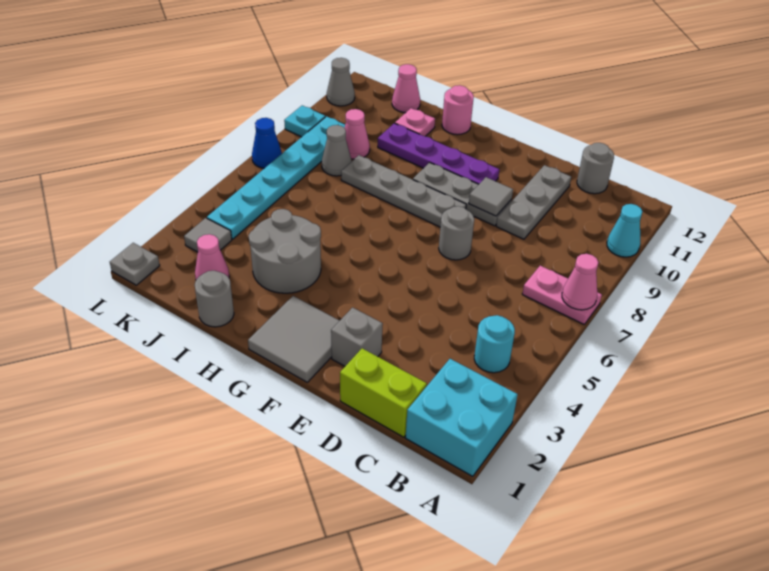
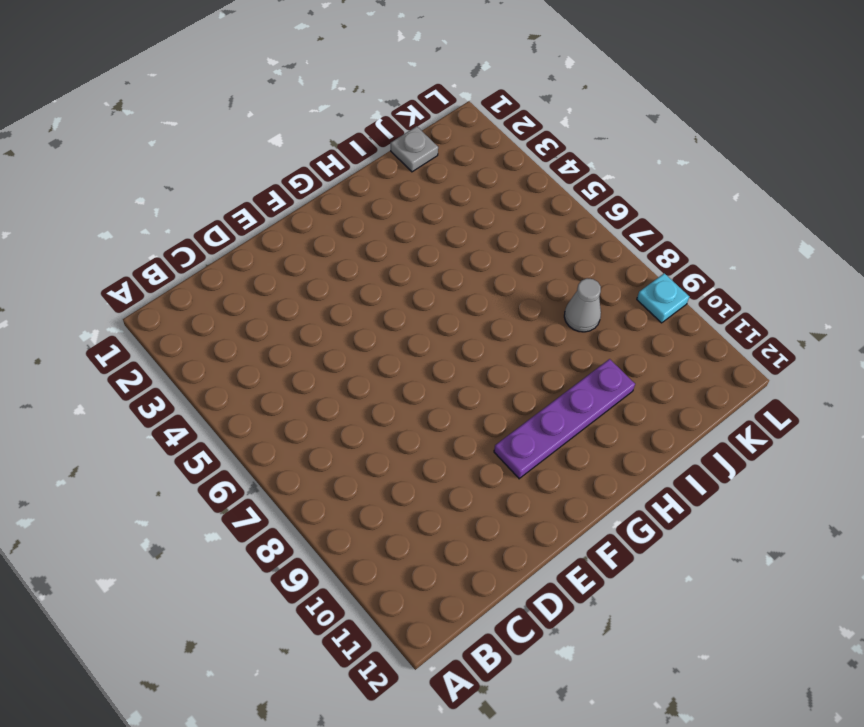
grey 1x1 plate [391,126,438,172] -> grey 1x1 plate moved to [110,243,160,285]
none -> cyan 2x2 brick [406,359,518,477]
none -> pink 1x2 plate [522,266,602,324]
none -> cyan 1x1 cone [607,204,643,257]

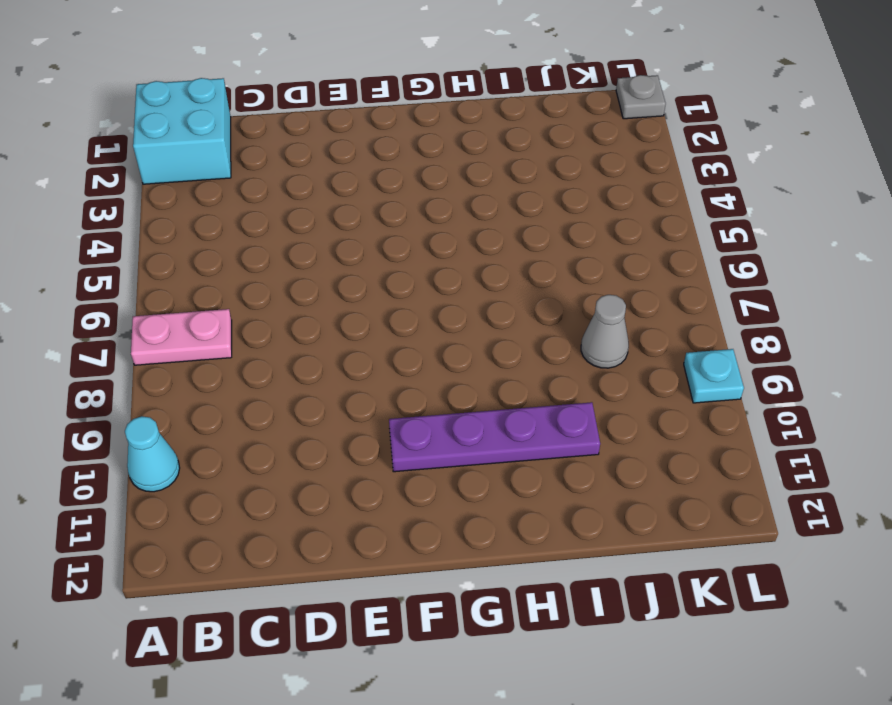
none -> cyan 1x1 round brick [474,315,515,373]
none -> lime 1x2 brick [340,348,427,437]
none -> grey 1x1 round brick [577,143,614,194]

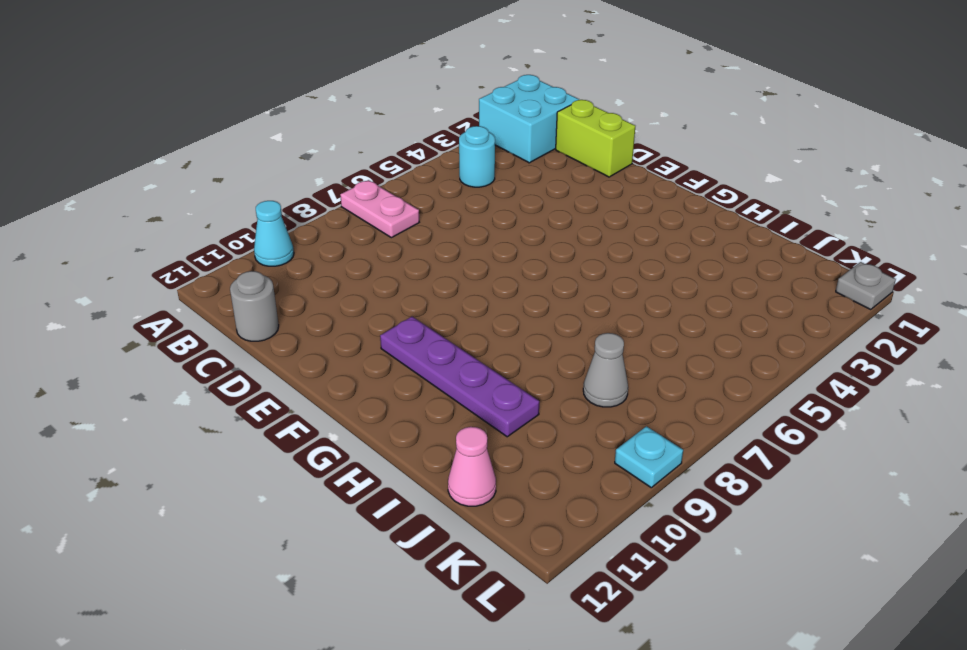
none -> grey 1x3 plate [496,165,571,239]
none -> grey 1x1 brick [331,308,383,366]
none -> grey 1x1 round brick [439,206,474,260]

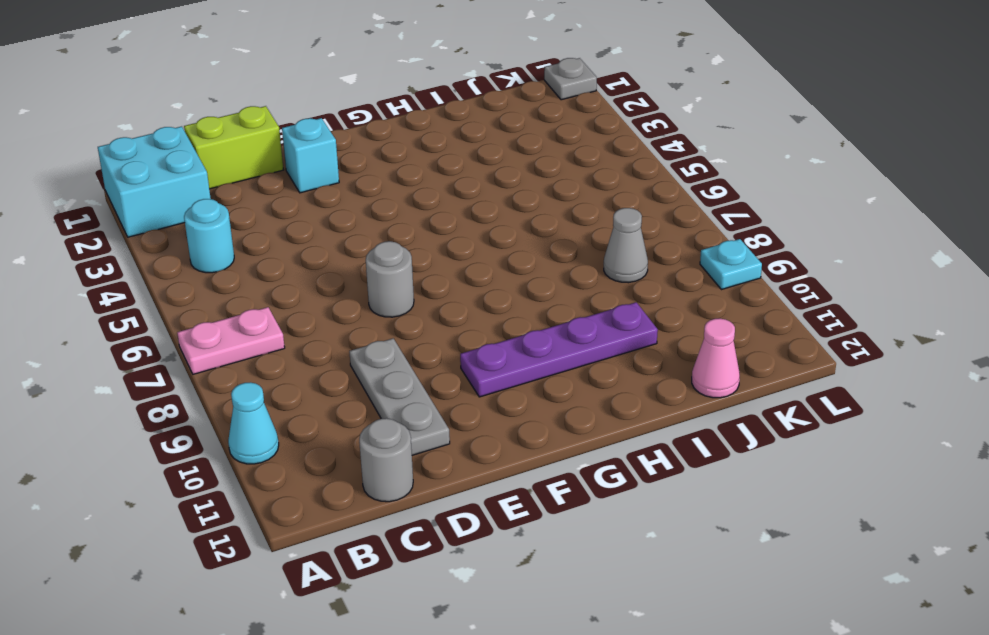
cyan 1x1 brick [282,118,339,193] -> grey 1x1 brick [331,308,383,366]
none -> grey 1x3 plate [413,162,512,226]
none -> grey 2x2 tile [248,296,339,382]
none -> grey 1x4 plate [341,155,466,227]

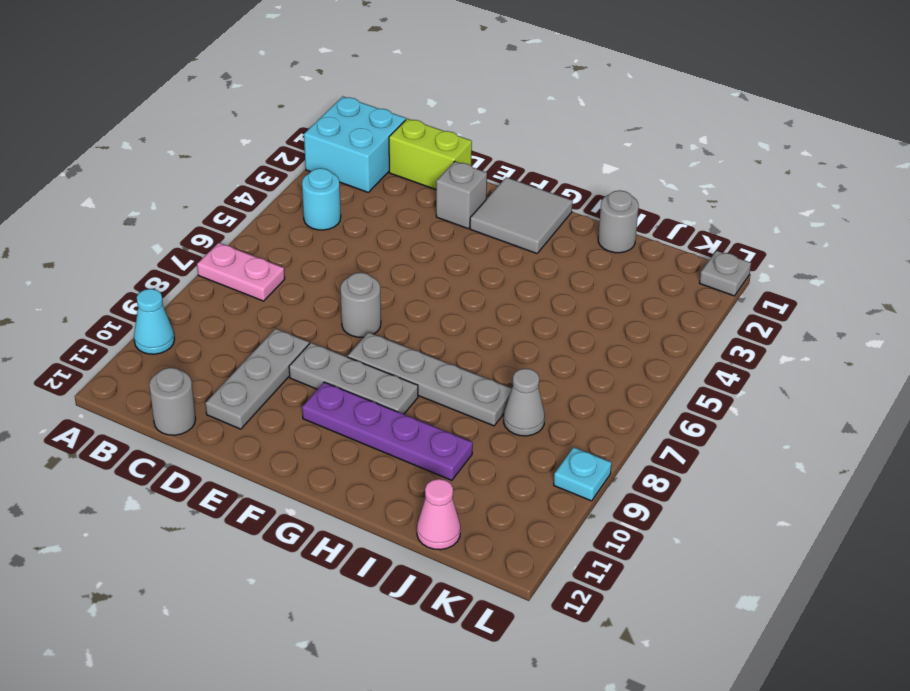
none -> grey 2x2 round brick [249,209,321,293]
none -> pink 1x1 round brick [442,85,474,135]
none -> pink 1x1 plate [395,108,435,136]

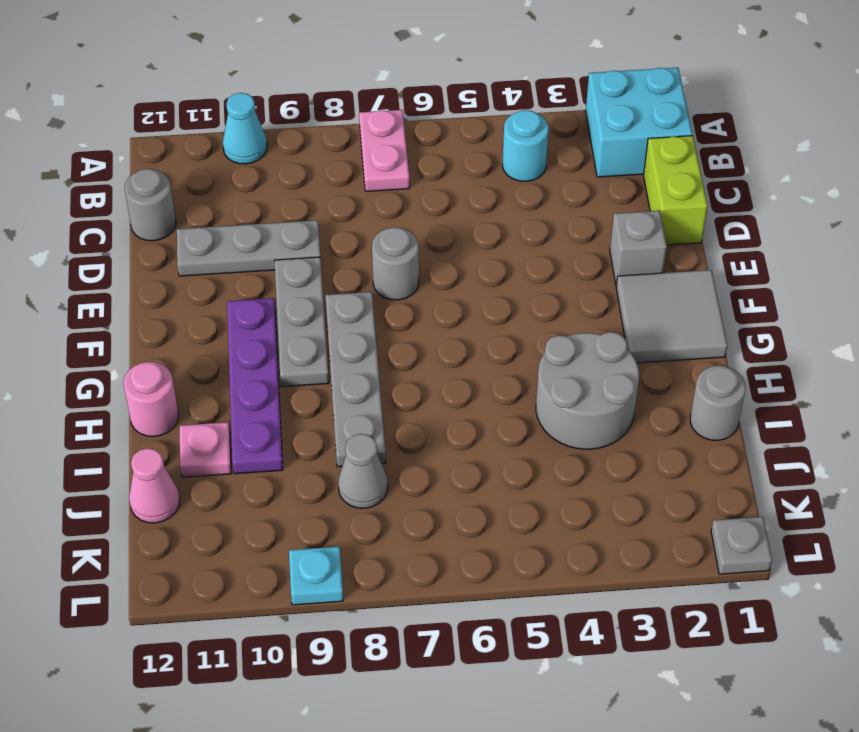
none -> pink 1x1 cone [195,234,229,280]
none -> pink 1x1 cone [345,109,370,159]
none -> grey 1x1 tile [184,218,232,252]

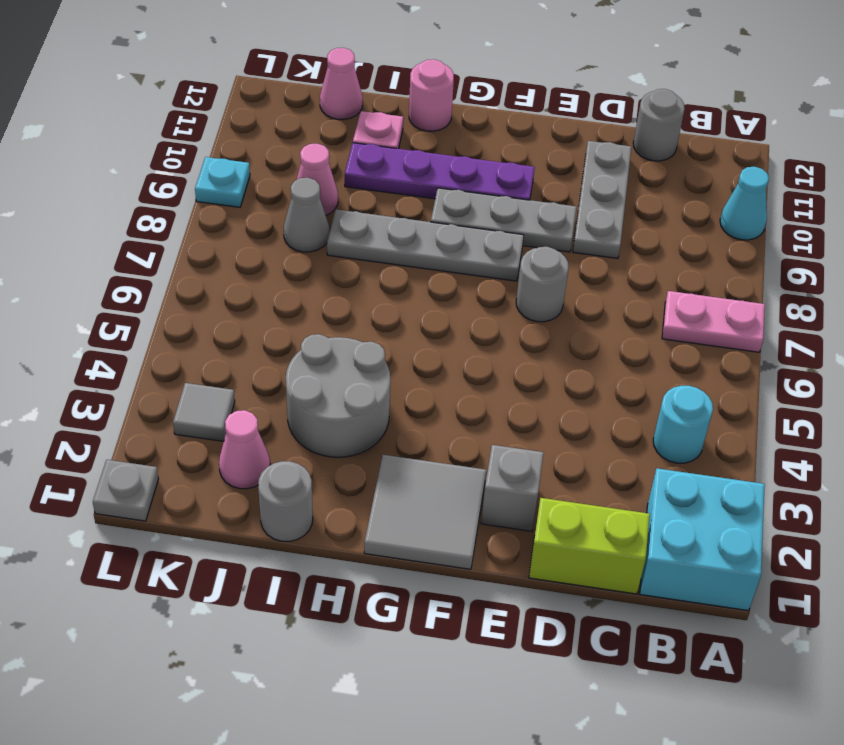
none -> cyan 1x6 plate [207,116,345,239]
none -> blue 1x1 cone [252,118,282,168]
none -> grey 1x1 cone [327,58,355,106]

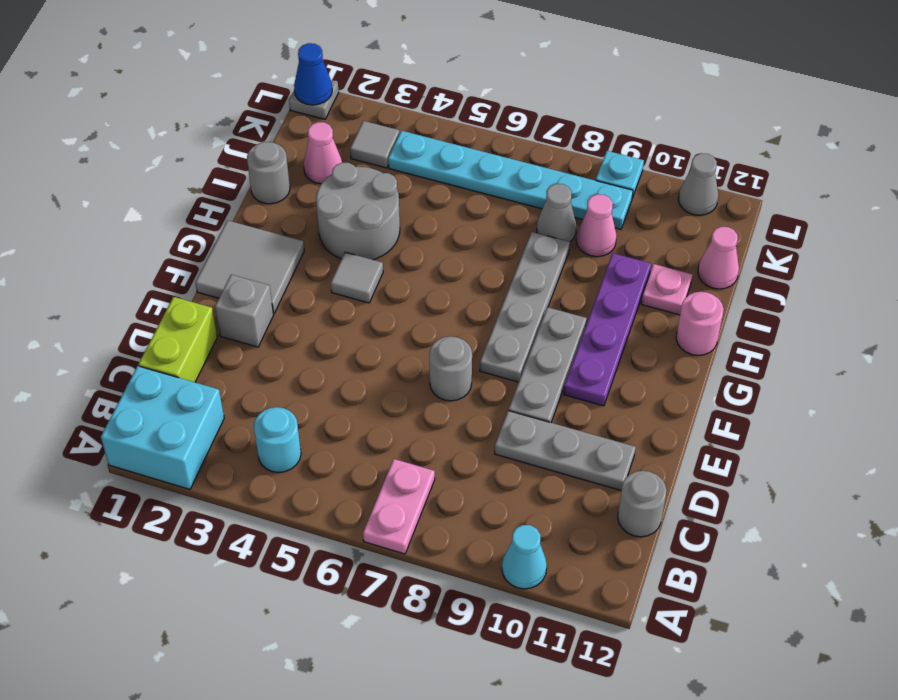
grey 1x1 tile [331,252,383,303] -> grey 1x1 tile moved to [469,177,513,216]
blue 1x1 cone [294,43,332,105] -> blue 1x1 cone moved to [252,118,282,168]
none -> pink 1x1 cone [562,254,599,310]

